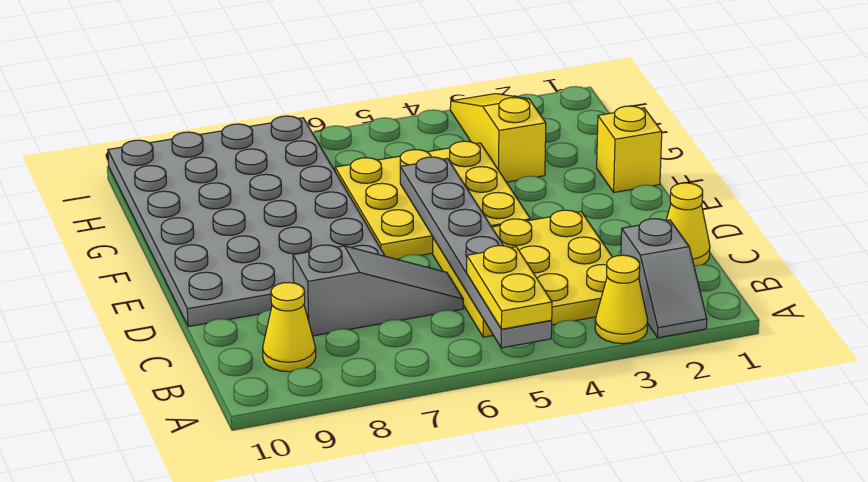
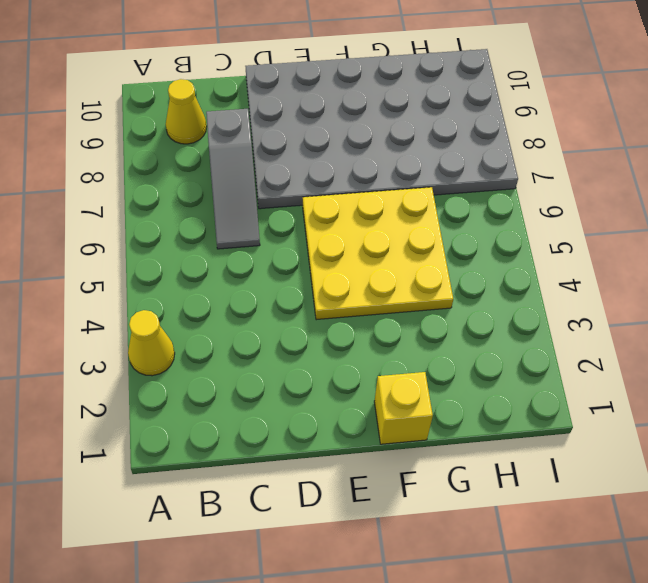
none -> grey 1x2 slope [621,219,707,338]
none -> yellow 3x3 plate [433,210,612,337]
none -> yellow 1x1 cone [666,183,710,266]

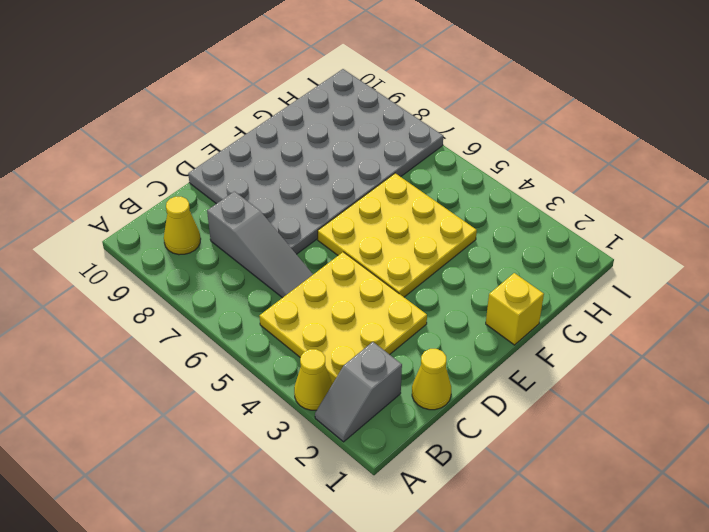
none -> yellow 1x3 slope [450,94,546,182]
none -> grey 1x6 plate [400,157,552,348]
none -> yellow 1x2 plate [467,245,552,329]

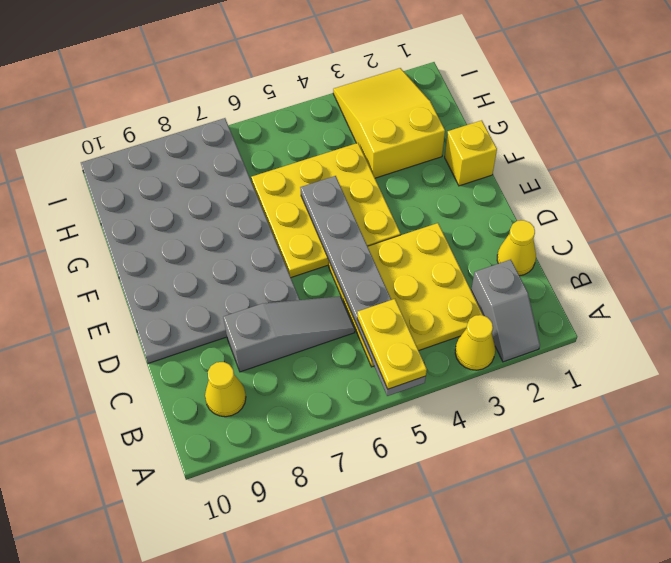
yellow 2x3 slope [333,68,445,178] -> yellow 1x3 slope [450,94,546,182]

